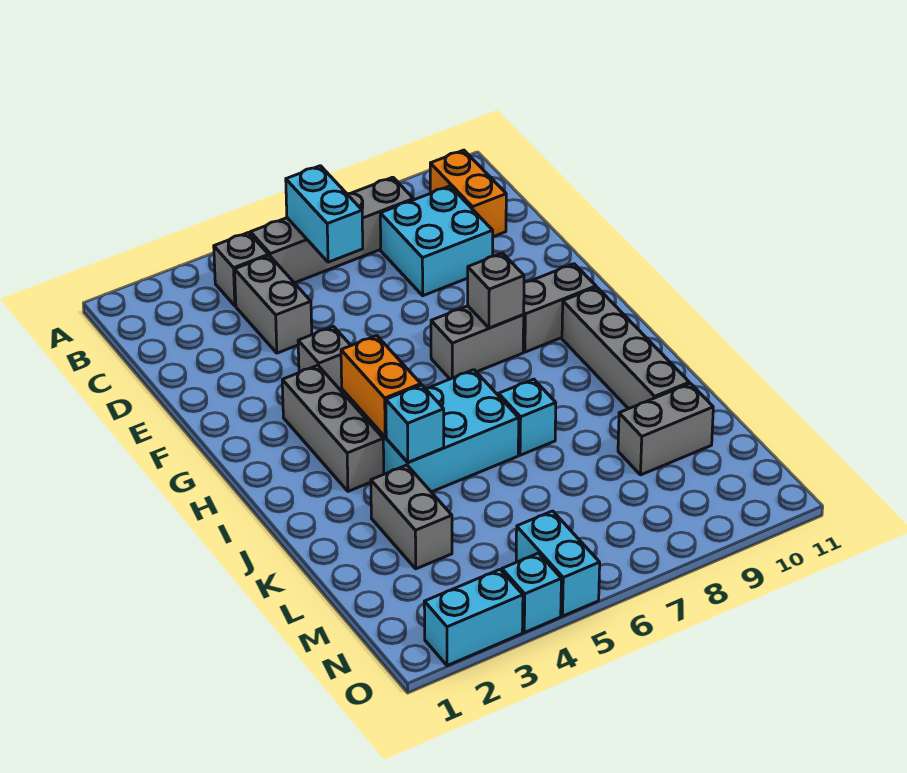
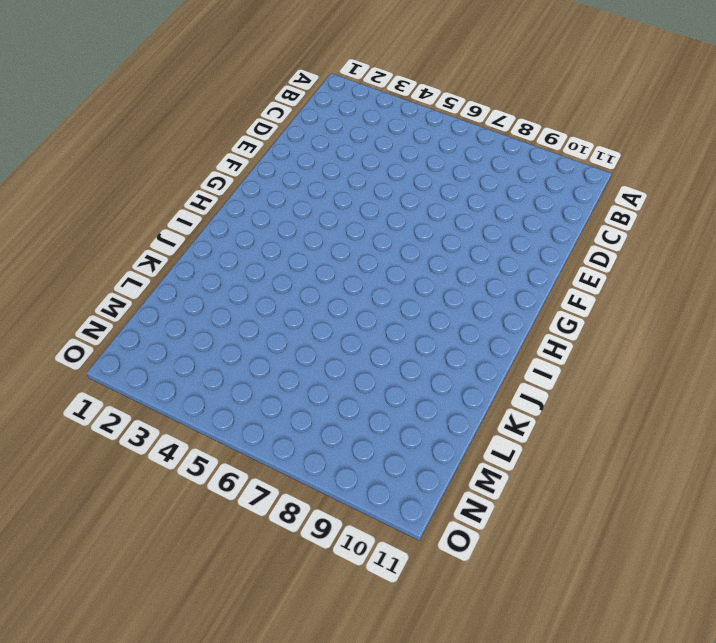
none -> grey 1x1 brick [214,233,269,306]
none -> grey 1x4 brick [250,177,413,283]
none -> orange 1x2 brick [430,150,506,237]

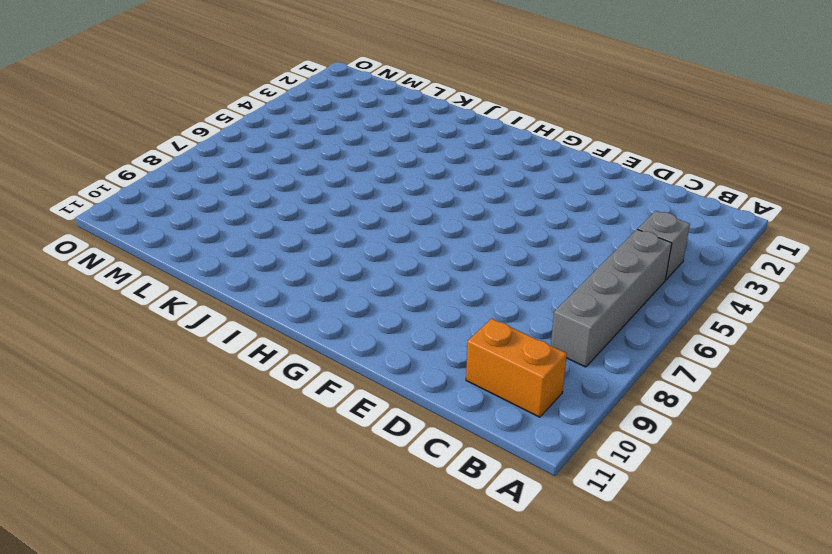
none -> grey 1x2 brick [235,256,312,353]
none -> cyan 2x2 brick [380,186,493,296]
none -> grey 1x1 brick [298,326,351,393]

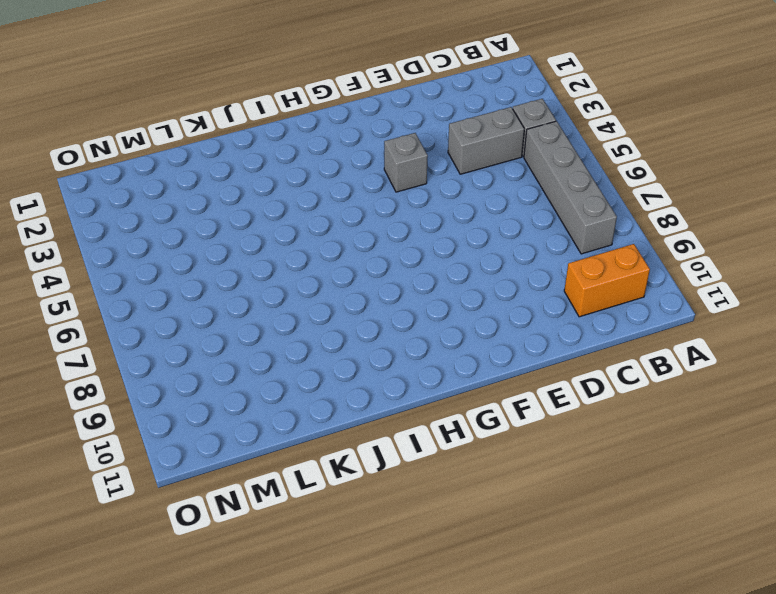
none -> cyan 2x2 brick [380,186,493,296]
none -> grey 1x3 brick [282,365,384,491]
none -> grey 1x2 brick [431,306,524,379]

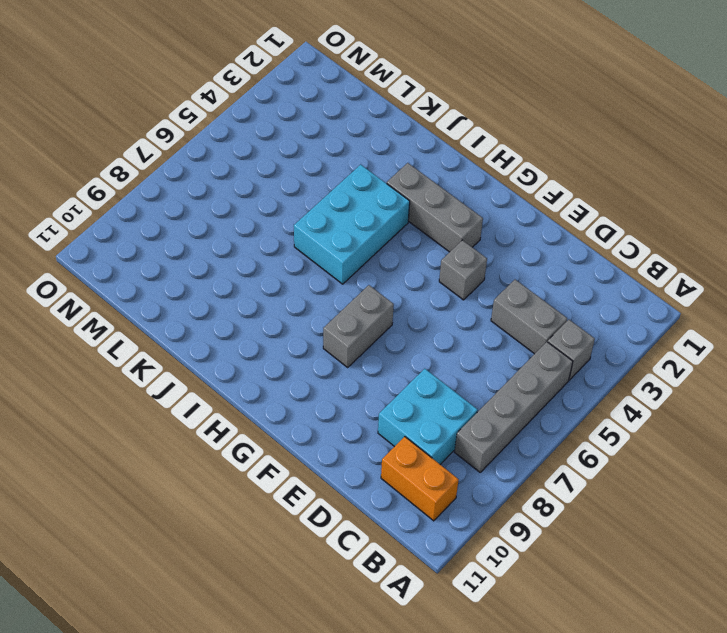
none -> grey 1x2 brick [523,264,596,352]
none -> grey 1x4 brick [562,287,689,409]
none -> cyan 1x1 brick [499,379,556,455]

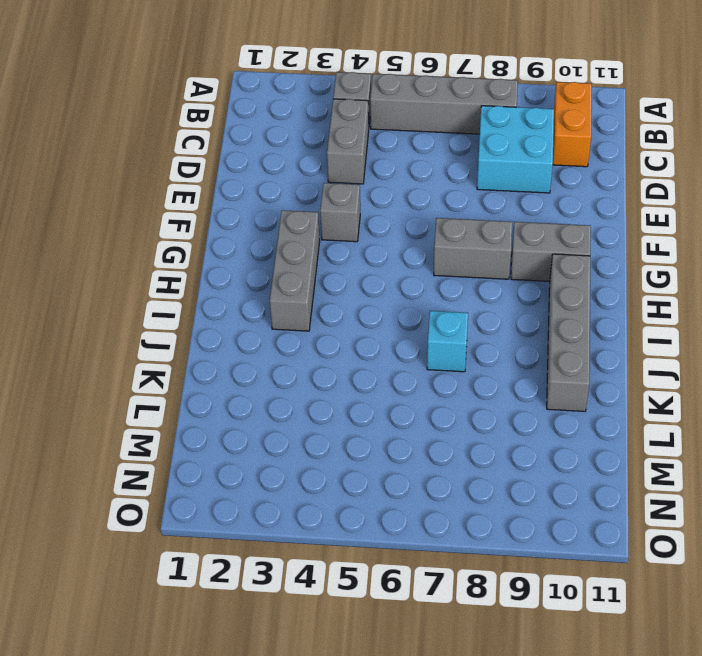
none -> cyan 2x3 brick [364,370,519,492]
none -> grey 1x2 brick [371,465,452,569]
none -> grey 1x2 brick [618,383,713,475]

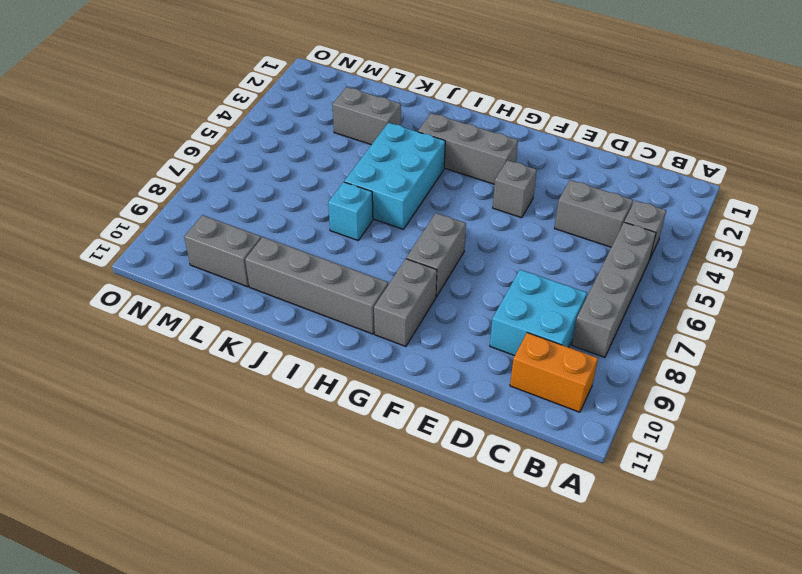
grey 1x2 brick [184,215,261,287] -> grey 1x2 brick turned to [618,383,713,475]
none -> cyan 1x2 brick [516,511,600,616]
none -> cyan 1x2 brick [424,570,523,666]
none -> cyan 1x1 brick [502,553,561,632]

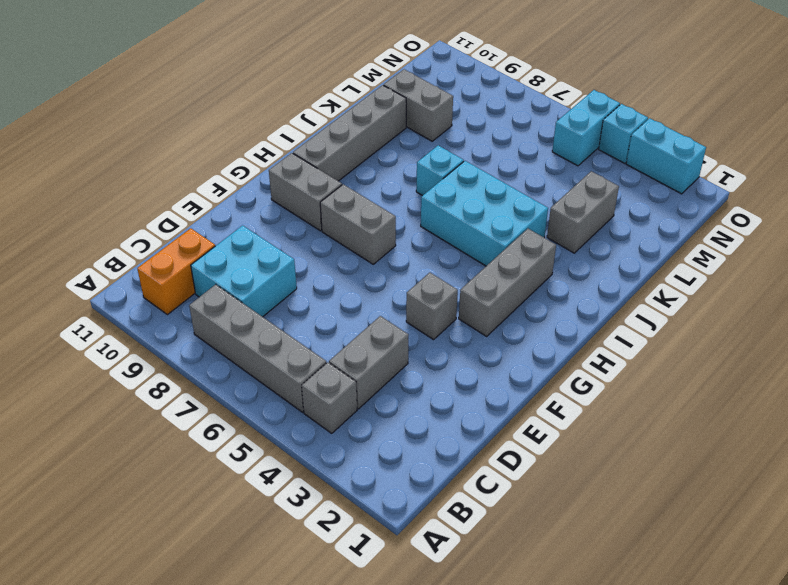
none -> cyan 1x2 brick [286,166,363,262]
none -> grey 1x1 brick [468,253,524,328]
none -> orange 1x2 brick [341,336,421,437]

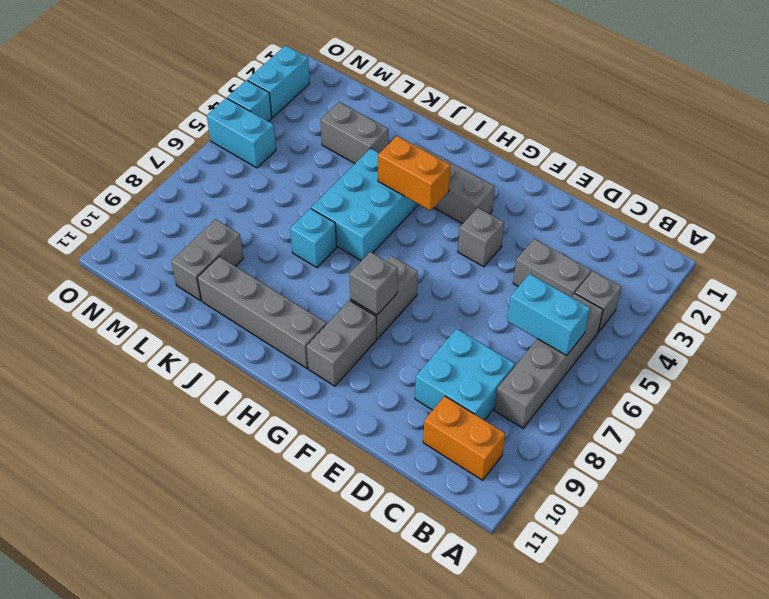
none -> cyan 1x1 brick [386,385,444,462]

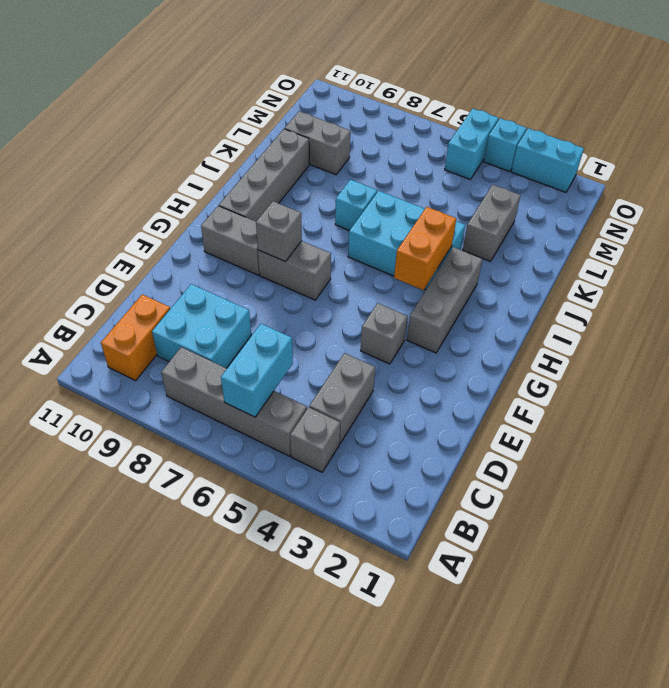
none -> cyan 1x1 brick [386,385,444,462]

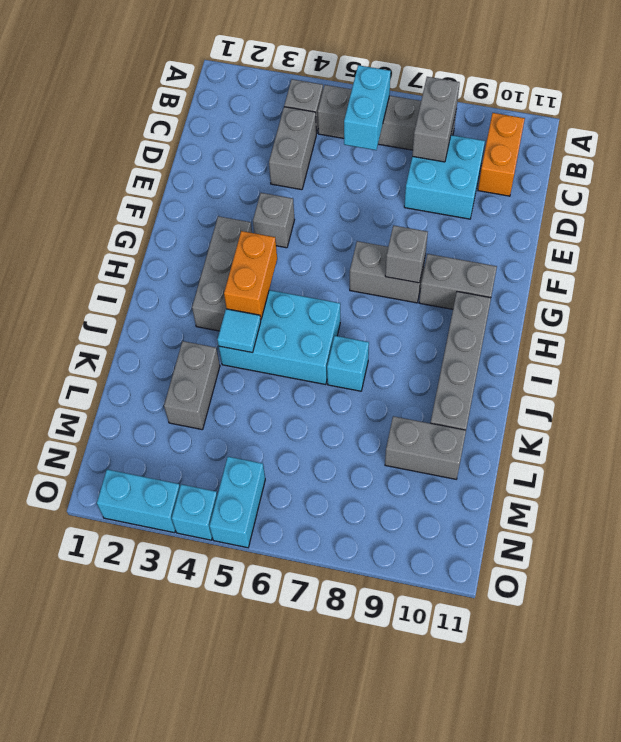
grey 1x2 brick [412,77,460,162] -> none
cyan 1x1 tile [217,309,261,353] -> cyan 1x1 brick [386,385,444,462]

